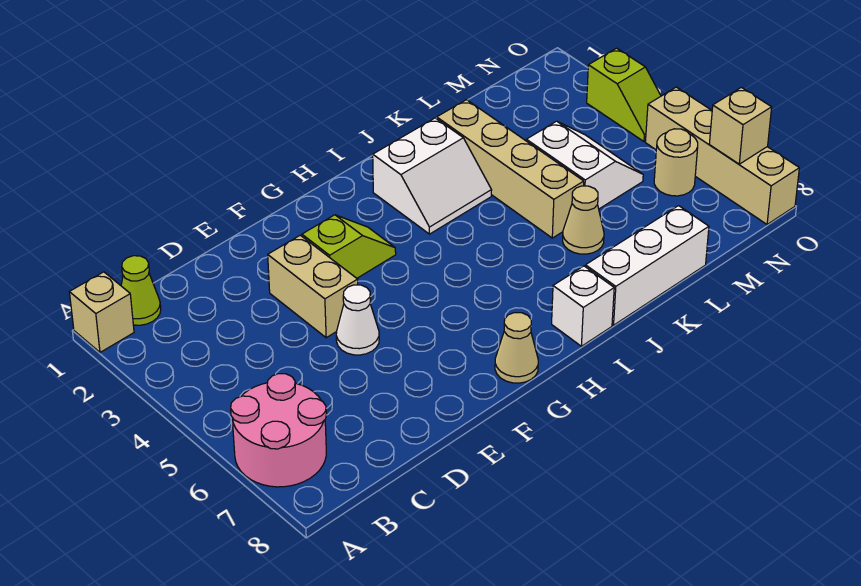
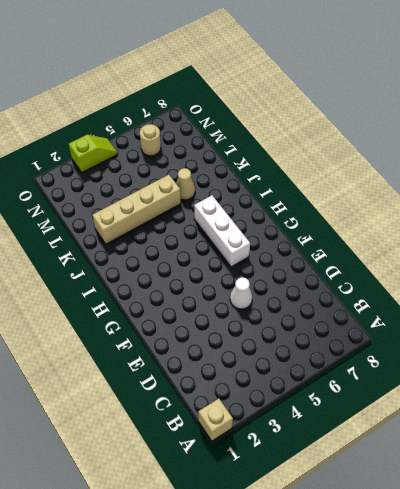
white 1x3 brick [194,195,250,267] -> white 1x3 brick moved to [585,206,709,325]
none -> pink 2x2 round brick [231,374,326,487]
none -> lime 1x1 cone [121,256,161,325]
none -> tan 1x2 brick [268,235,358,338]

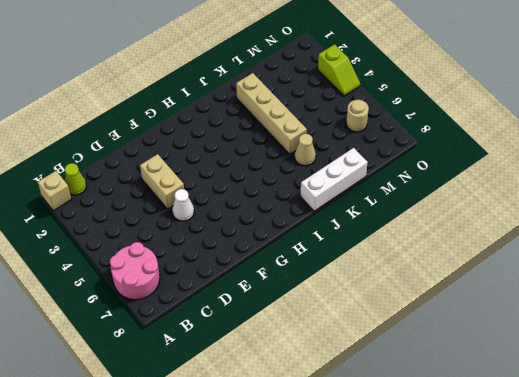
none -> lime 1x2 slope [302,215,396,278]
none -> tan 1x1 cone [495,313,538,383]
none -> white 2x2 slope [373,118,492,234]

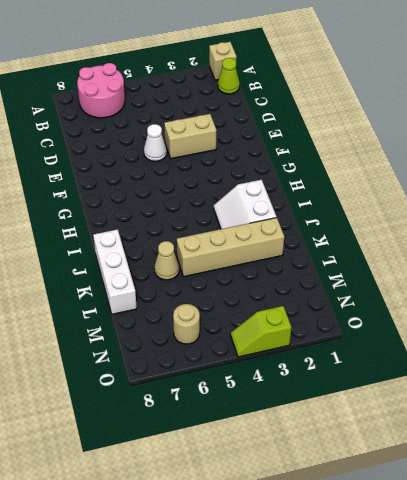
none -> lime 1x2 slope [302,215,396,278]
none -> tan 1x1 cone [495,313,538,383]
none -> white 1x1 brick [552,266,614,346]

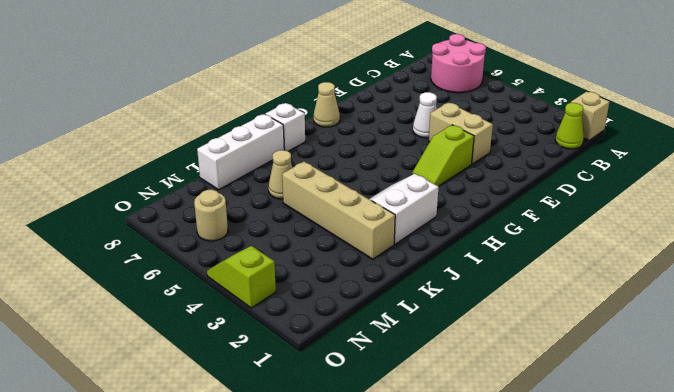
none -> white 2x2 slope [526,121,643,209]
none -> tan 1x4 brick [645,87,799,224]
none -> tan 1x1 brick [709,87,772,164]

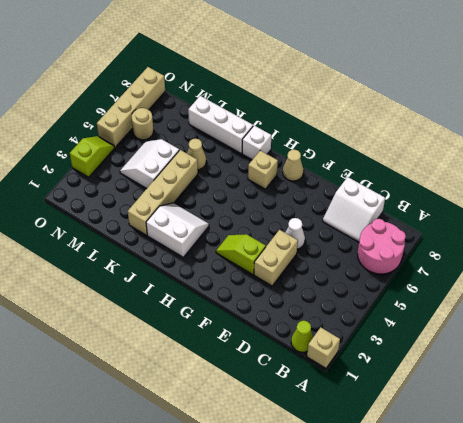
white 2x2 slope [323,177,385,242] -> none
tan 1x1 brick [248,151,278,189] -> tan 1x1 brick moved to [709,87,772,164]

